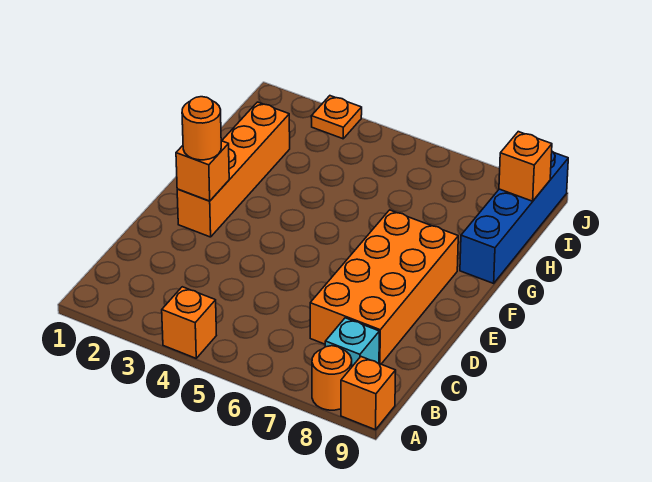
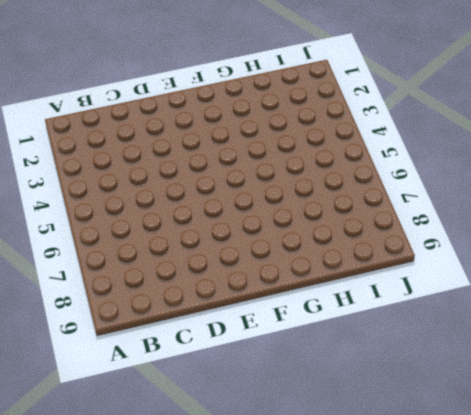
none -> orange 1x1 brick [162,287,216,358]
none -> orange 1x1 round brick [312,346,352,410]

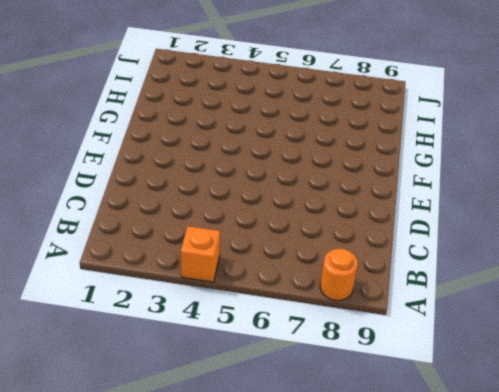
none -> orange 1x1 brick [341,357,396,430]
none -> cyan 1x1 brick [325,318,379,366]

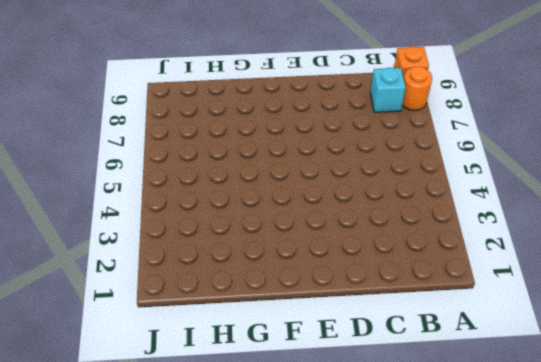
none -> orange 1x1 brick [162,287,216,358]
none -> orange 2x4 brick [310,210,458,364]

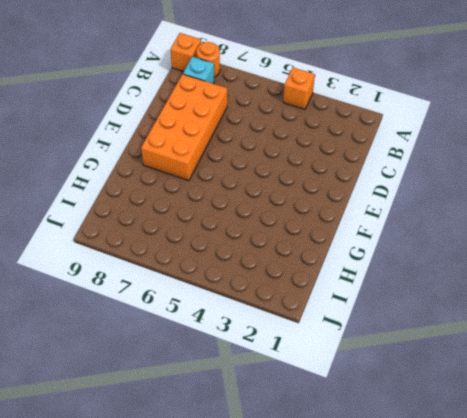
none -> orange 1x4 brick [177,102,290,237]
none -> blue 1x4 brick [460,152,568,283]

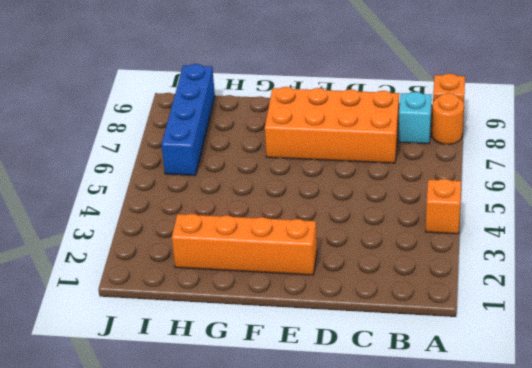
blue 1x4 brick [161,64,215,175] -> blue 1x4 brick turned to [460,152,568,283]
none -> orange 1x1 plate [311,96,362,139]
none -> orange 1x1 brick [176,141,229,201]

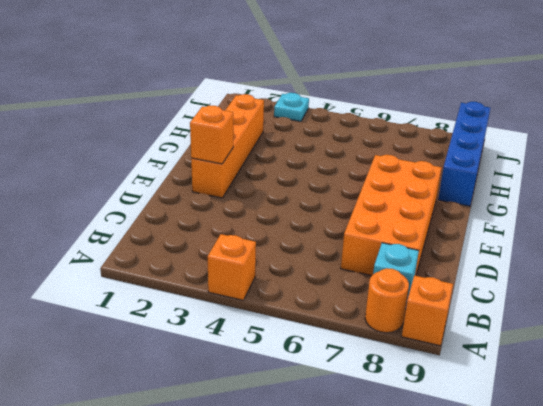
cyan 1x1 plate [274,93,309,121] -> orange 1x1 plate [311,96,362,139]
none -> orange 1x1 brick [499,132,552,201]
none -> orange 1x1 round brick [182,97,221,160]

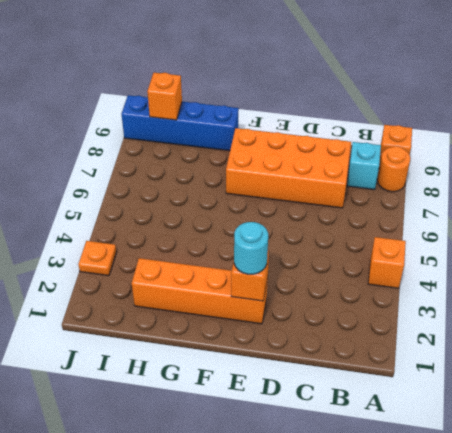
cyan 1x1 round brick [234,222,268,274] -> orange 1x1 round brick [182,97,221,160]

